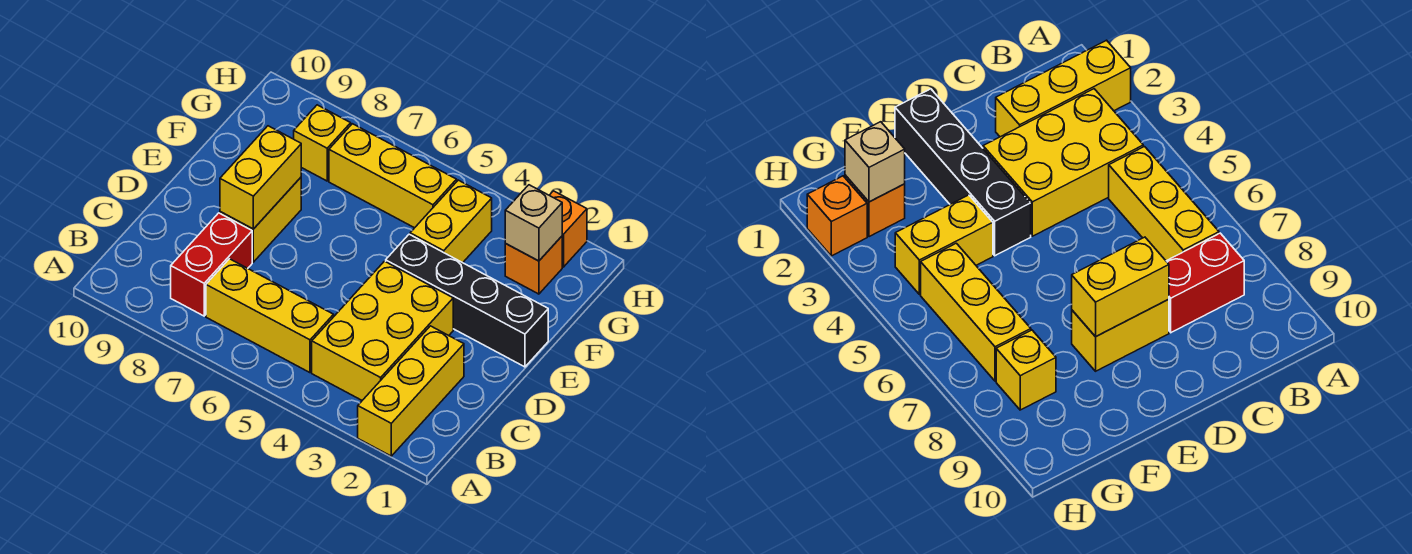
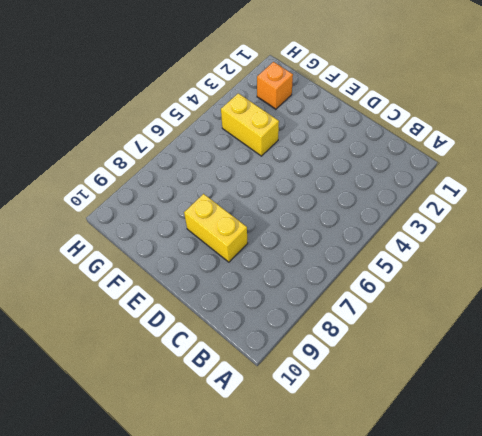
none -> yellow 1x3 brick [358,326,464,456]
none -> yellow 2x3 brick [312,261,453,400]
none -> yellow 1x3 brick [206,259,334,373]

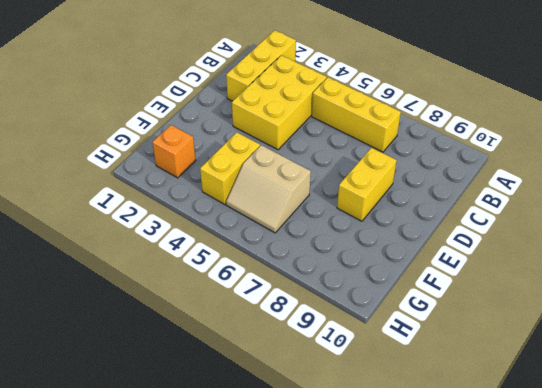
tan 2x2 slope [226,145,311,233] -> yellow 1x3 brick [329,124,457,228]
none -> red 1x2 brick [171,213,252,316]
none -> black 1x4 brick [386,234,548,367]
none -> yellow 1x1 brick [294,105,351,181]

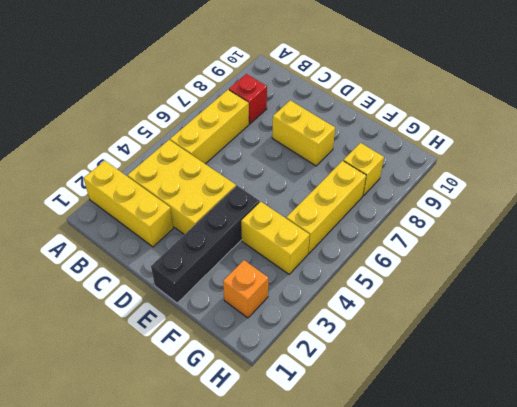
red 1x1 brick [229,74,267,124] -> red 1x2 brick [171,213,252,316]
none -> orange 1x1 brick [549,191,587,267]
none -> yellow 1x2 brick [220,126,301,229]
none -> tan 1x1 brick [505,185,562,261]

